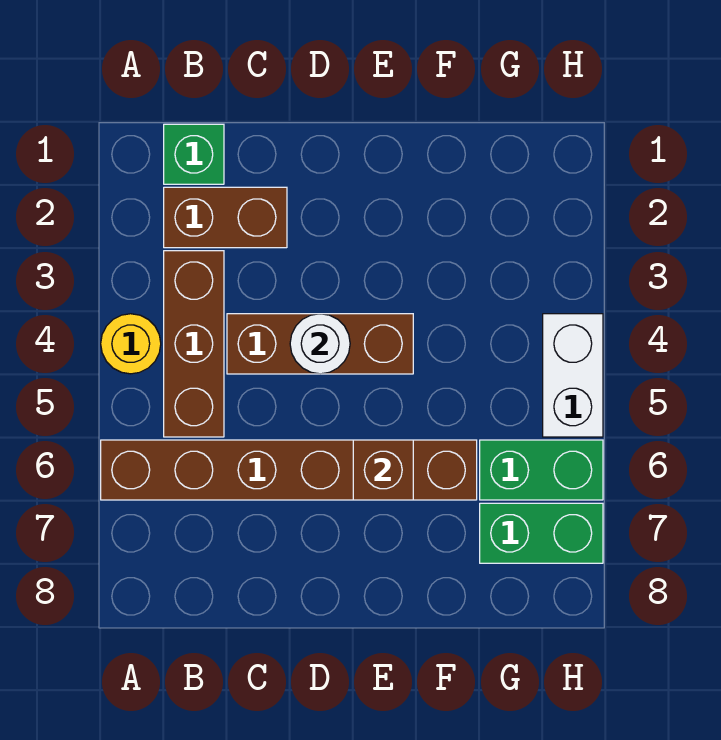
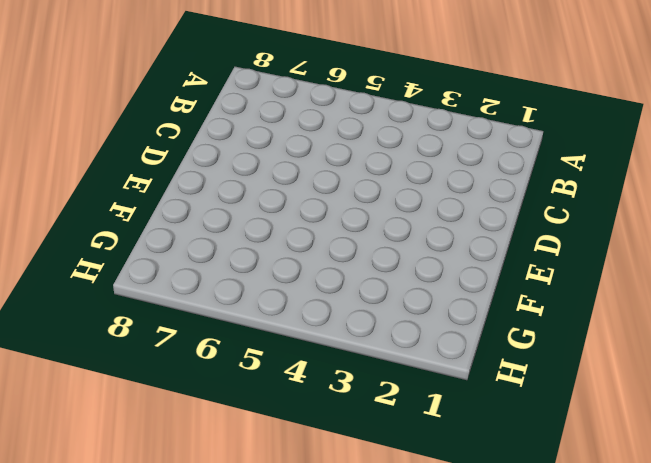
none -> yellow 1x1 round brick [101,314,161,374]
none -> brown 1x6 brick [101,440,477,500]

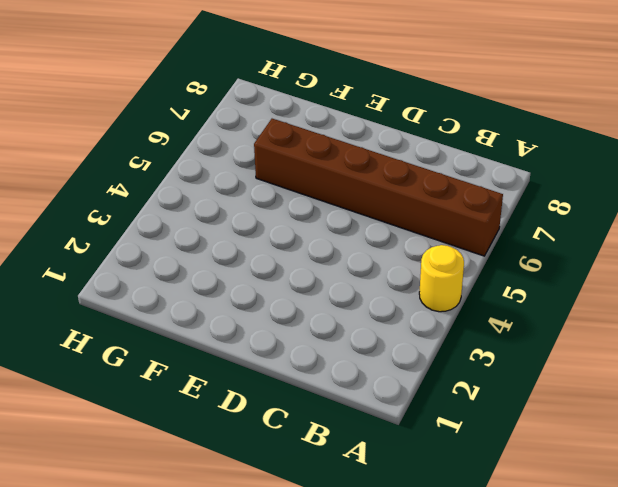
none -> green 1x1 brick [164,124,224,184]
none -> brown 1x2 brick [164,187,287,248]

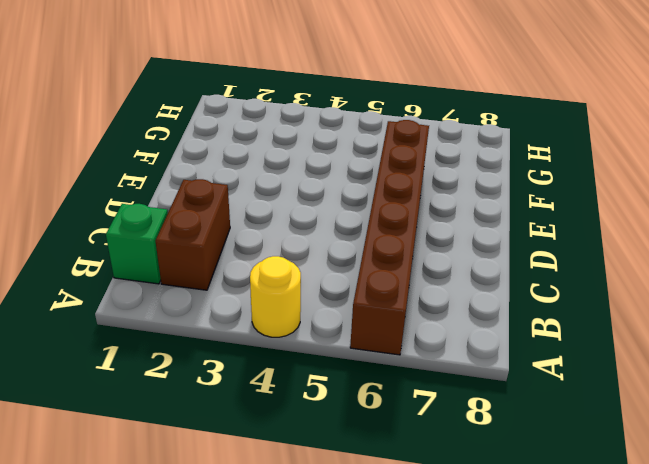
none -> brown 1x3 brick [164,251,224,437]
none -> brown 1x3 brick [227,314,413,374]

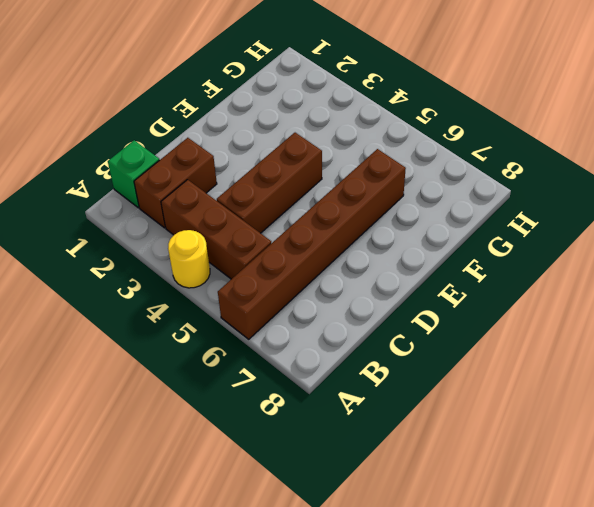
none -> green 1x2 brick [480,440,603,500]
none -> green 1x2 brick [480,503,603,563]

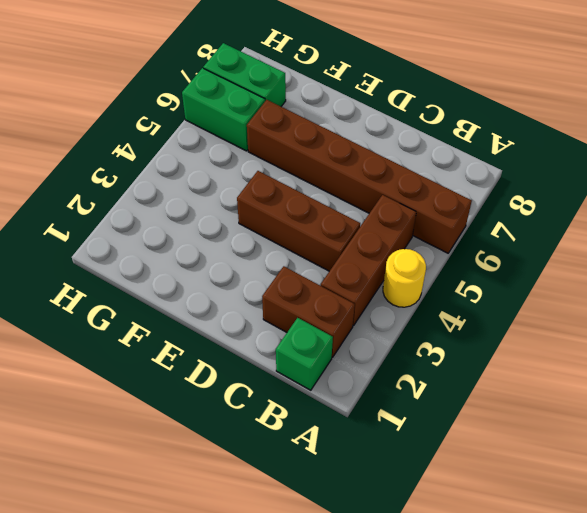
none -> white 1x2 brick [543,314,603,437]
none -> white 1x1 round brick [290,314,350,374]

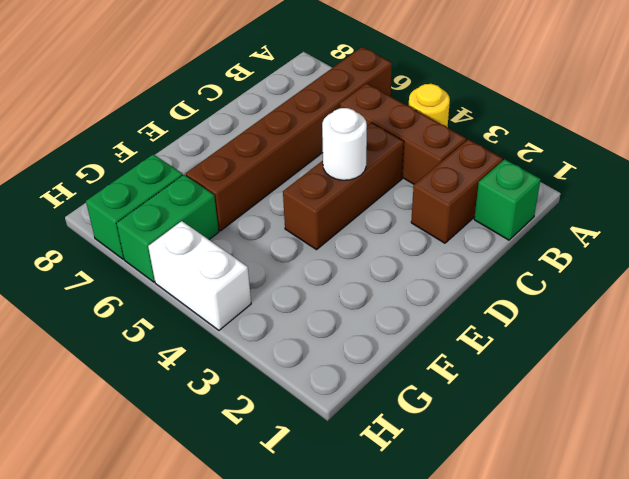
none -> brown 1x1 brick [353,440,413,500]

